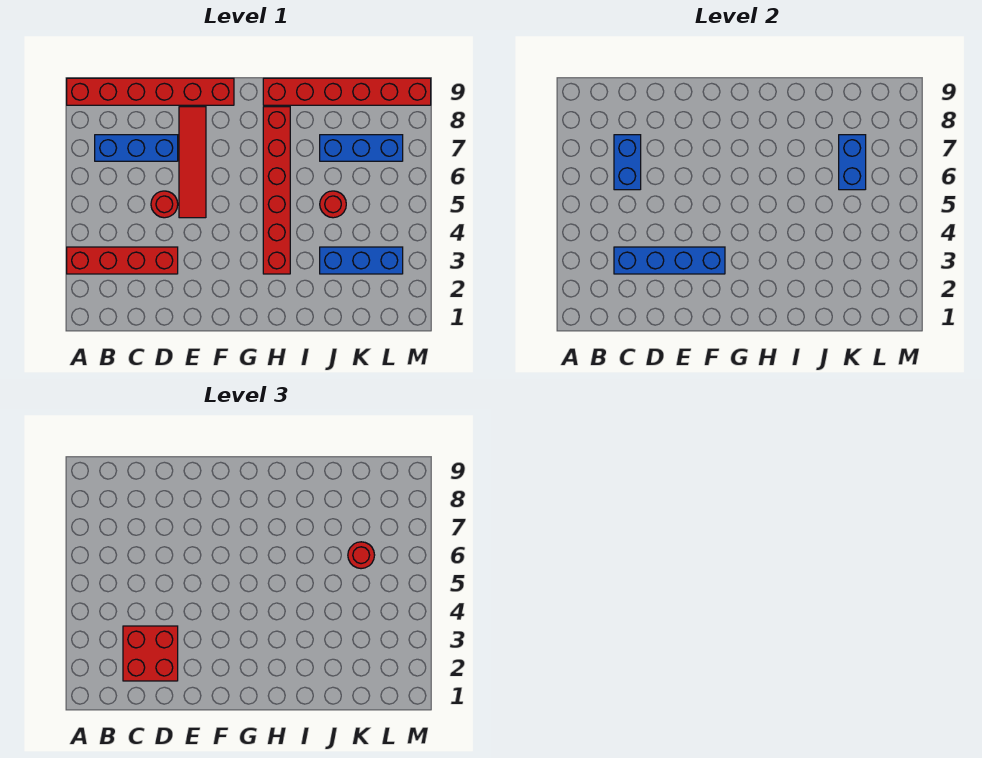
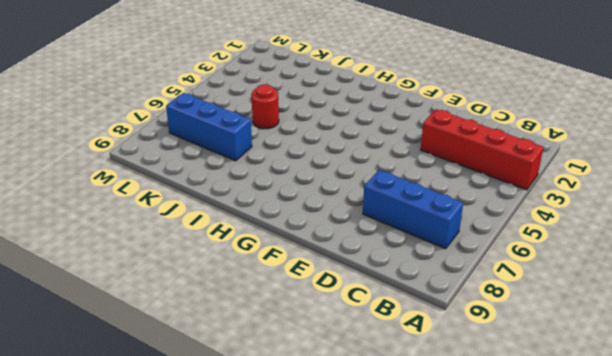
none -> red 1x6 brick [67,78,234,105]
none -> red 1x1 round brick [151,191,178,218]
none -> red 1x4 tile [179,107,206,218]

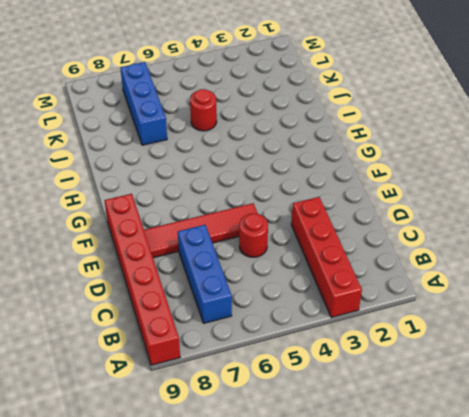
none -> red 1x6 brick [263,107,290,274]
none -> red 1x6 brick [263,78,431,105]
none -> blue 1x3 brick [320,247,403,274]

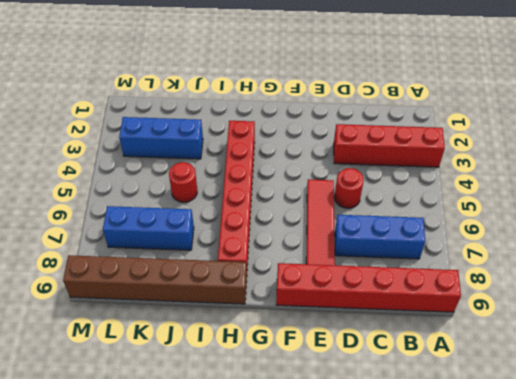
brown 1x6 brick [63,255,247,304] -> red 1x6 brick [263,78,431,105]
none -> blue 1x4 brick [614,247,725,274]
none -> blue 1x2 brick [614,135,641,190]
none -> blue 1x2 brick [839,135,866,190]

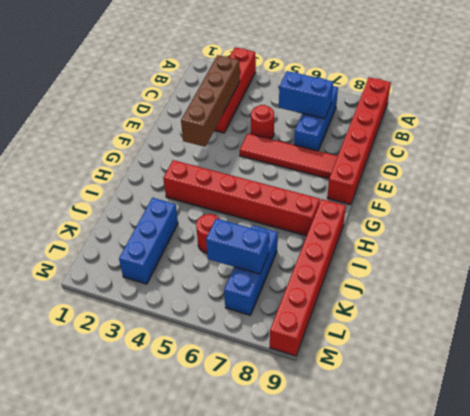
brown 1x4 brick [181,55,240,147] -> blue 1x4 brick [614,247,725,274]
none -> red 2x2 brick [123,626,178,681]
none -> red 1x1 round brick [348,542,375,569]

